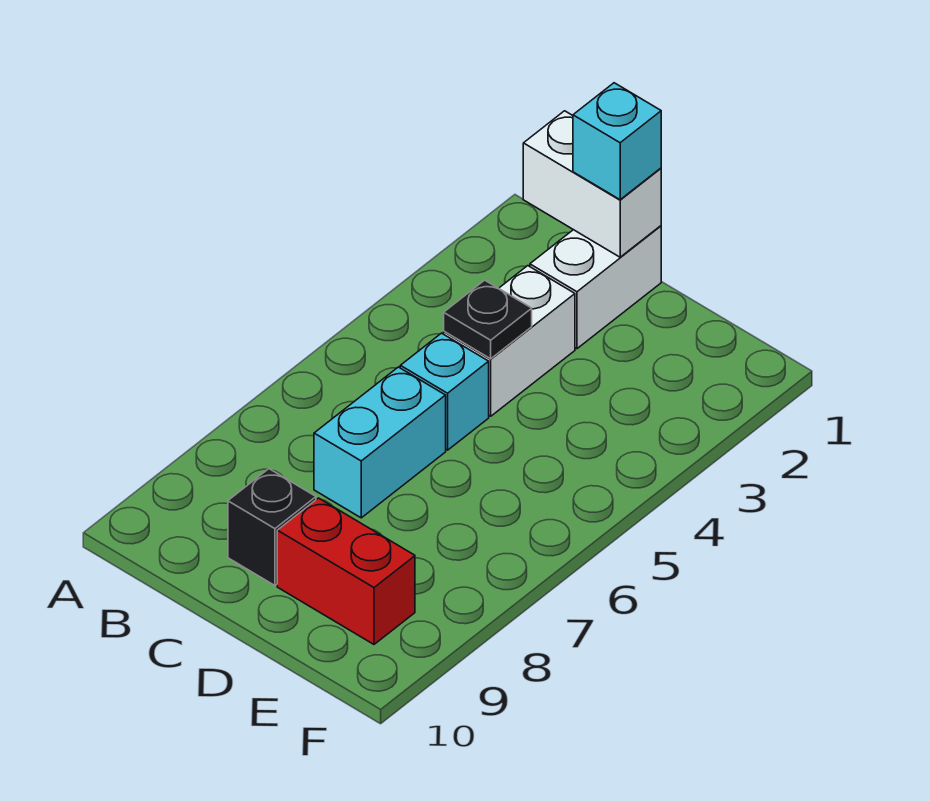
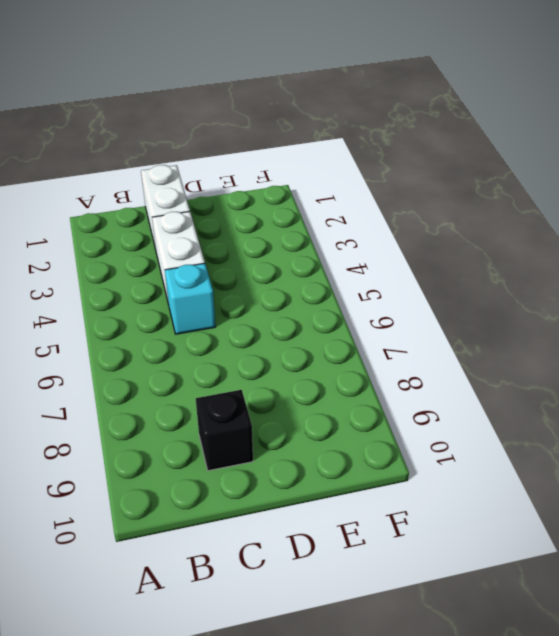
none -> cyan 1x2 brick [314,367,446,518]
none -> red 1x2 brick [277,498,415,644]

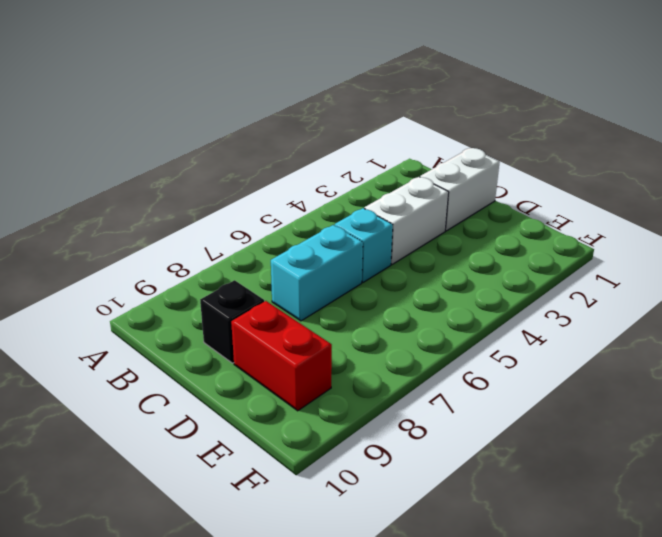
none -> white 1x2 brick [523,111,661,257]
none -> black 1x1 plate [444,280,532,359]

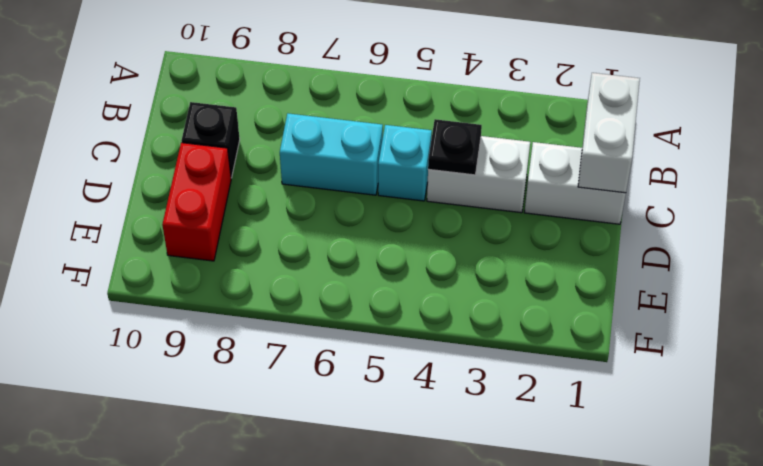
none -> cyan 1x1 brick [573,83,661,200]

